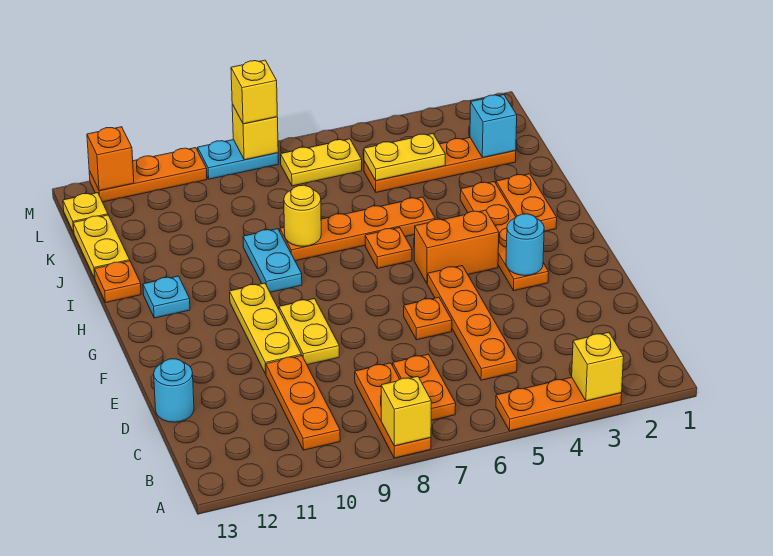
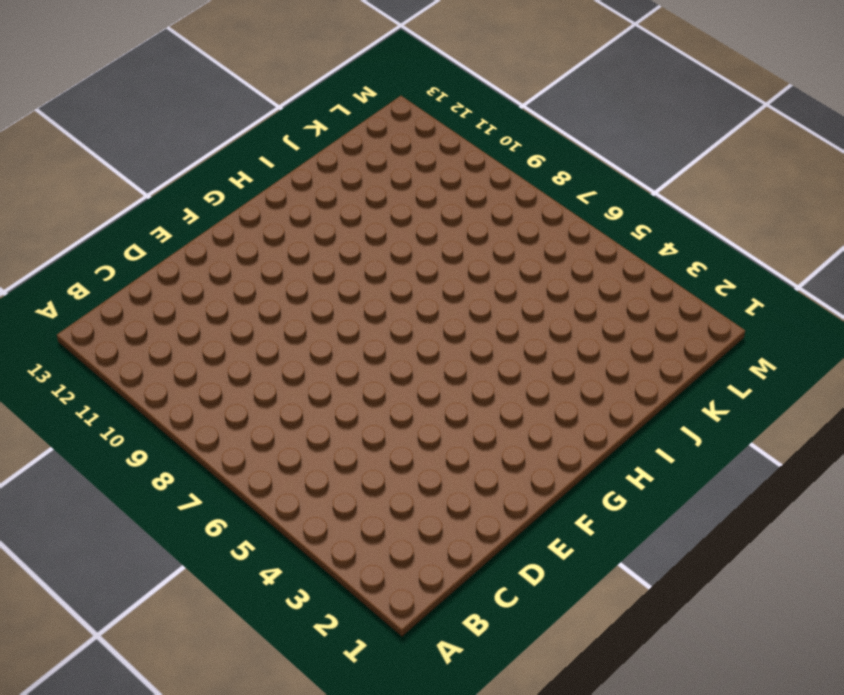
none -> orange 1x3 plate [496,377,622,431]
none -> orange 1x3 plate [355,363,431,458]
none -> orange 1x2 plate [393,354,456,420]
none -> orange 1x3 plate [266,355,340,450]

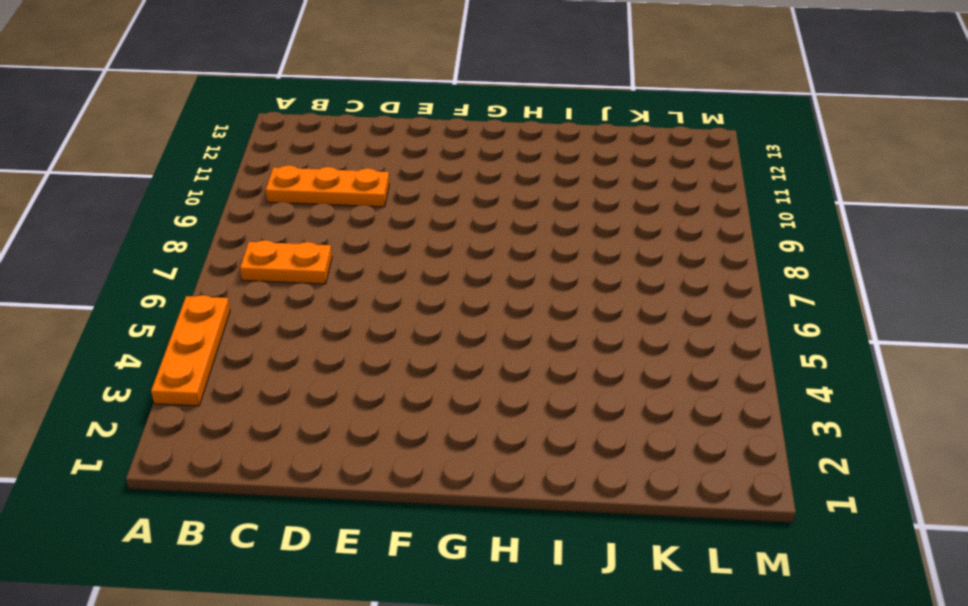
none -> orange 1x3 plate [355,363,431,458]
none -> orange 1x4 plate [427,266,517,380]
none -> cyan 1x1 round brick [154,359,194,422]
none -> orange 1x1 plate [404,297,452,340]

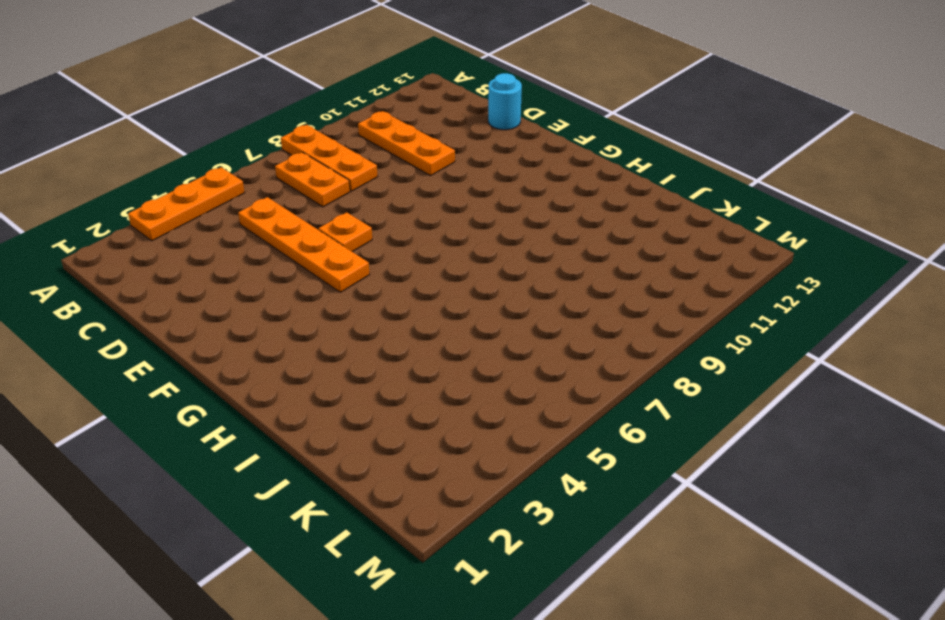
none -> yellow 1x2 plate [279,299,339,365]
none -> yellow 1x3 plate [230,283,301,374]
none -> orange 1x4 plate [460,182,549,291]
none -> orange 1x2 brick [414,210,499,283]

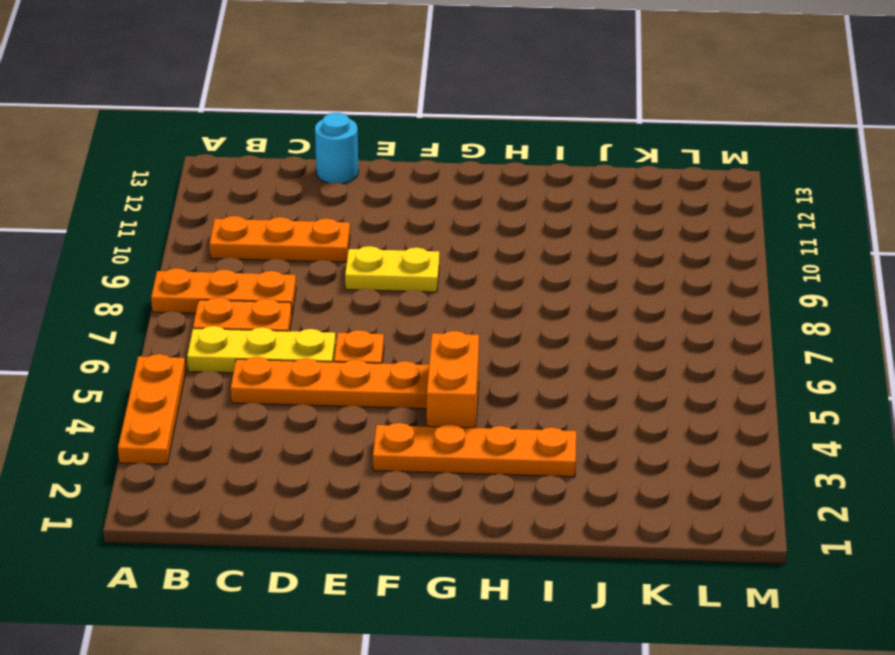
yellow 1x3 plate [187,326,336,373] -> yellow 1x3 plate moved to [230,283,301,374]
none -> orange 1x2 plate [496,174,557,231]
none -> orange 1x1 plate [365,227,412,268]
none -> cyan 1x2 plate [243,229,302,292]
none -> cyan 1x1 plate [143,276,190,318]

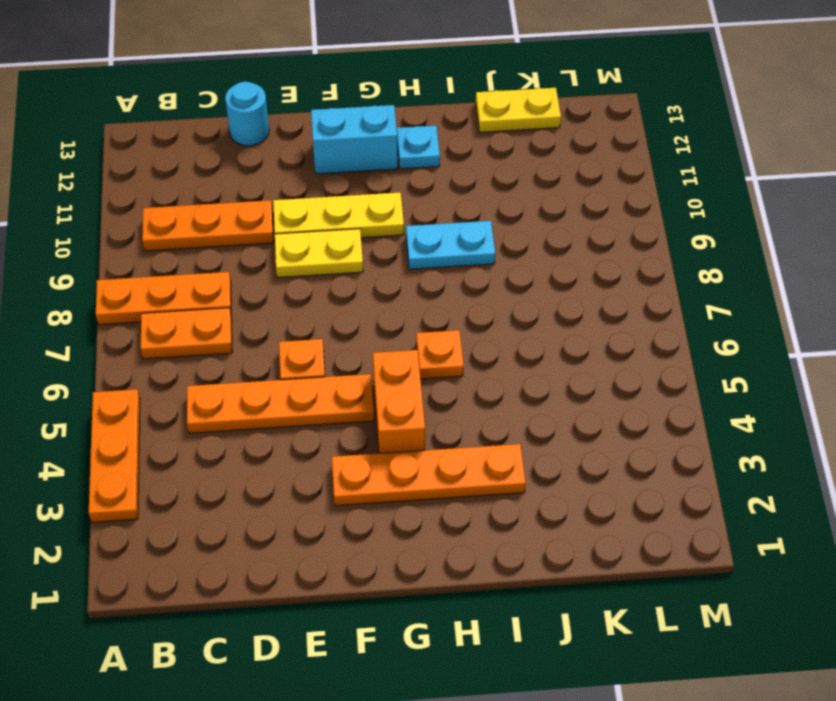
cyan 1x2 brick [311,105,398,174] -> none
none -> orange 1x2 plate [496,174,557,231]
none -> orange 1x4 plate [280,197,435,261]
none -> orange 1x1 plate [95,261,141,302]
none -> orange 1x4 plate [364,138,516,192]

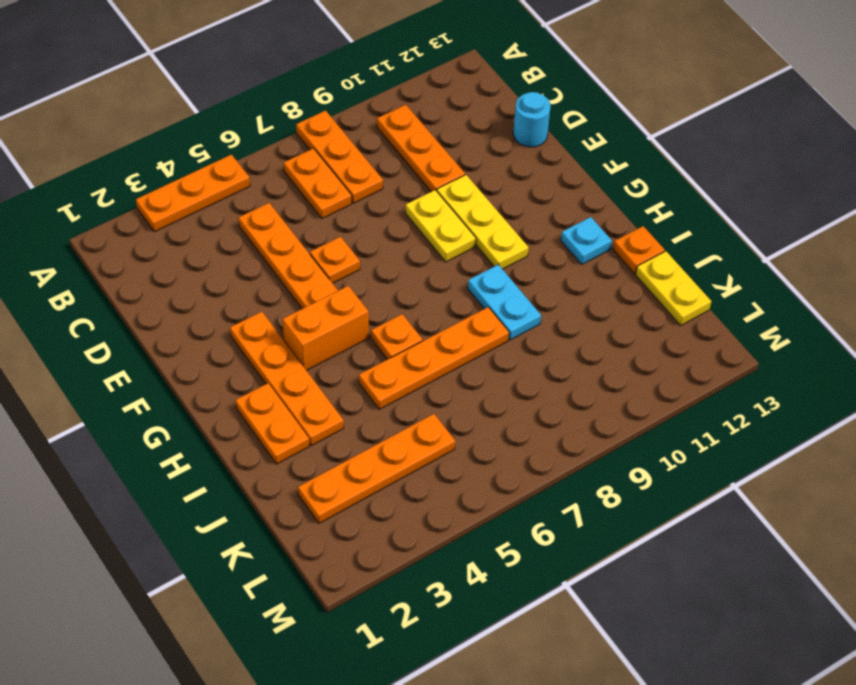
none -> yellow 1x2 plate [281,139,362,186]
none -> yellow 1x1 plate [63,193,108,233]
none -> cyan 1x2 plate [198,140,279,179]
none -> orange 1x3 plate [89,148,207,202]

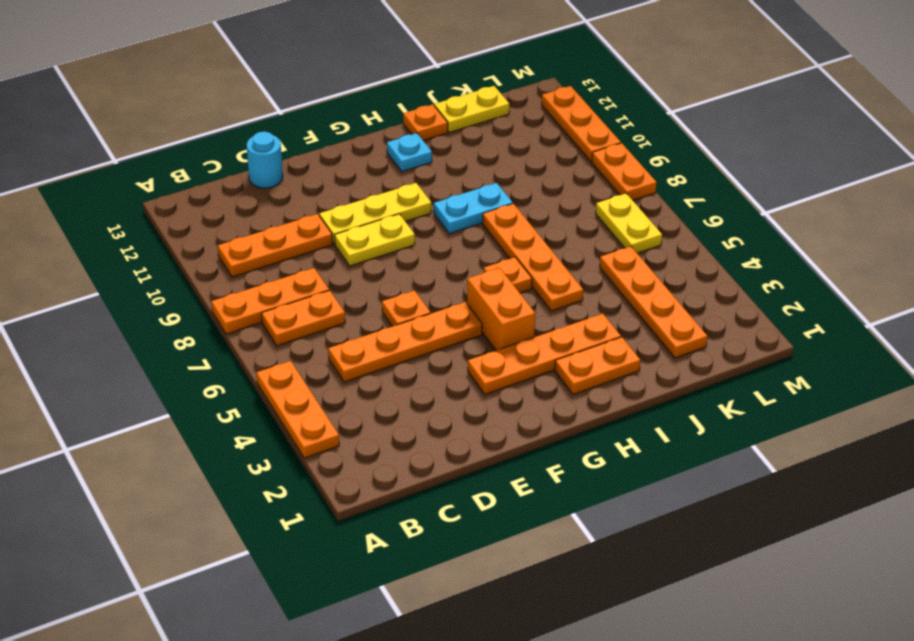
orange 1x2 plate [592,143,657,200] -> cyan 1x2 plate [198,140,279,179]
none -> yellow 1x1 plate [63,193,108,233]
none -> yellow 1x1 brick [572,332,624,401]
none -> yellow 1x1 brick [381,376,431,446]
none -> cyan 1x1 round brick [506,214,544,276]

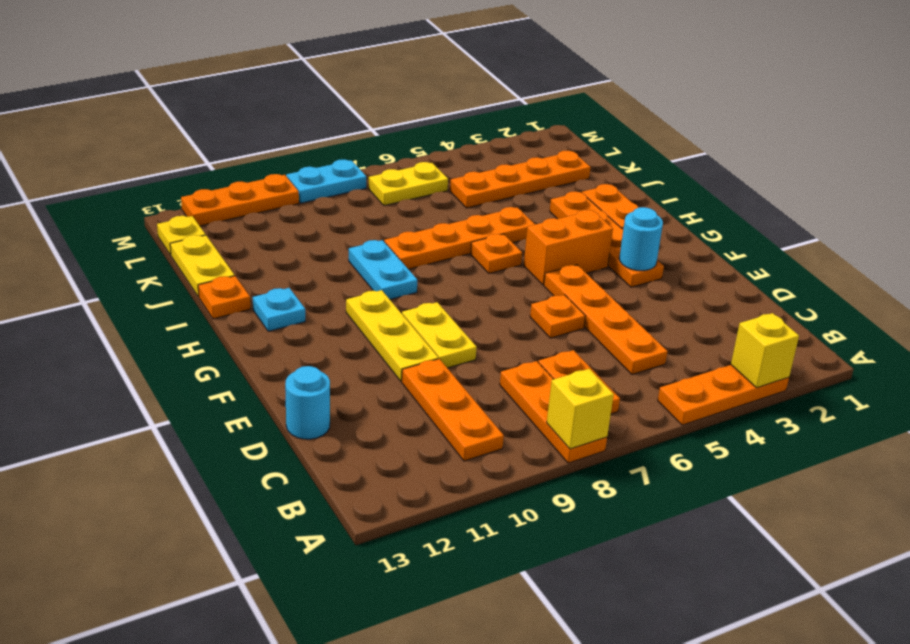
none -> yellow 1x1 round brick [284,185,321,246]
none -> cyan 1x1 brick [470,95,517,158]
none -> yellow 1x2 plate [364,134,445,181]
none -> yellow 1x1 brick [232,104,278,160]

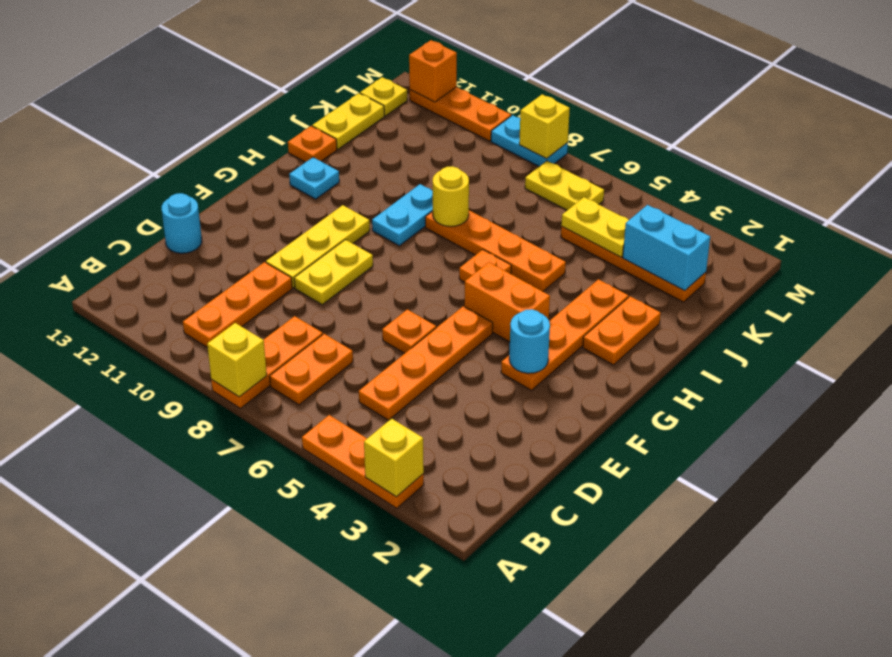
cyan 1x2 brick [623,205,710,291] -> cyan 1x1 brick [470,95,517,158]
none -> yellow 1x1 brick [231,60,277,124]

